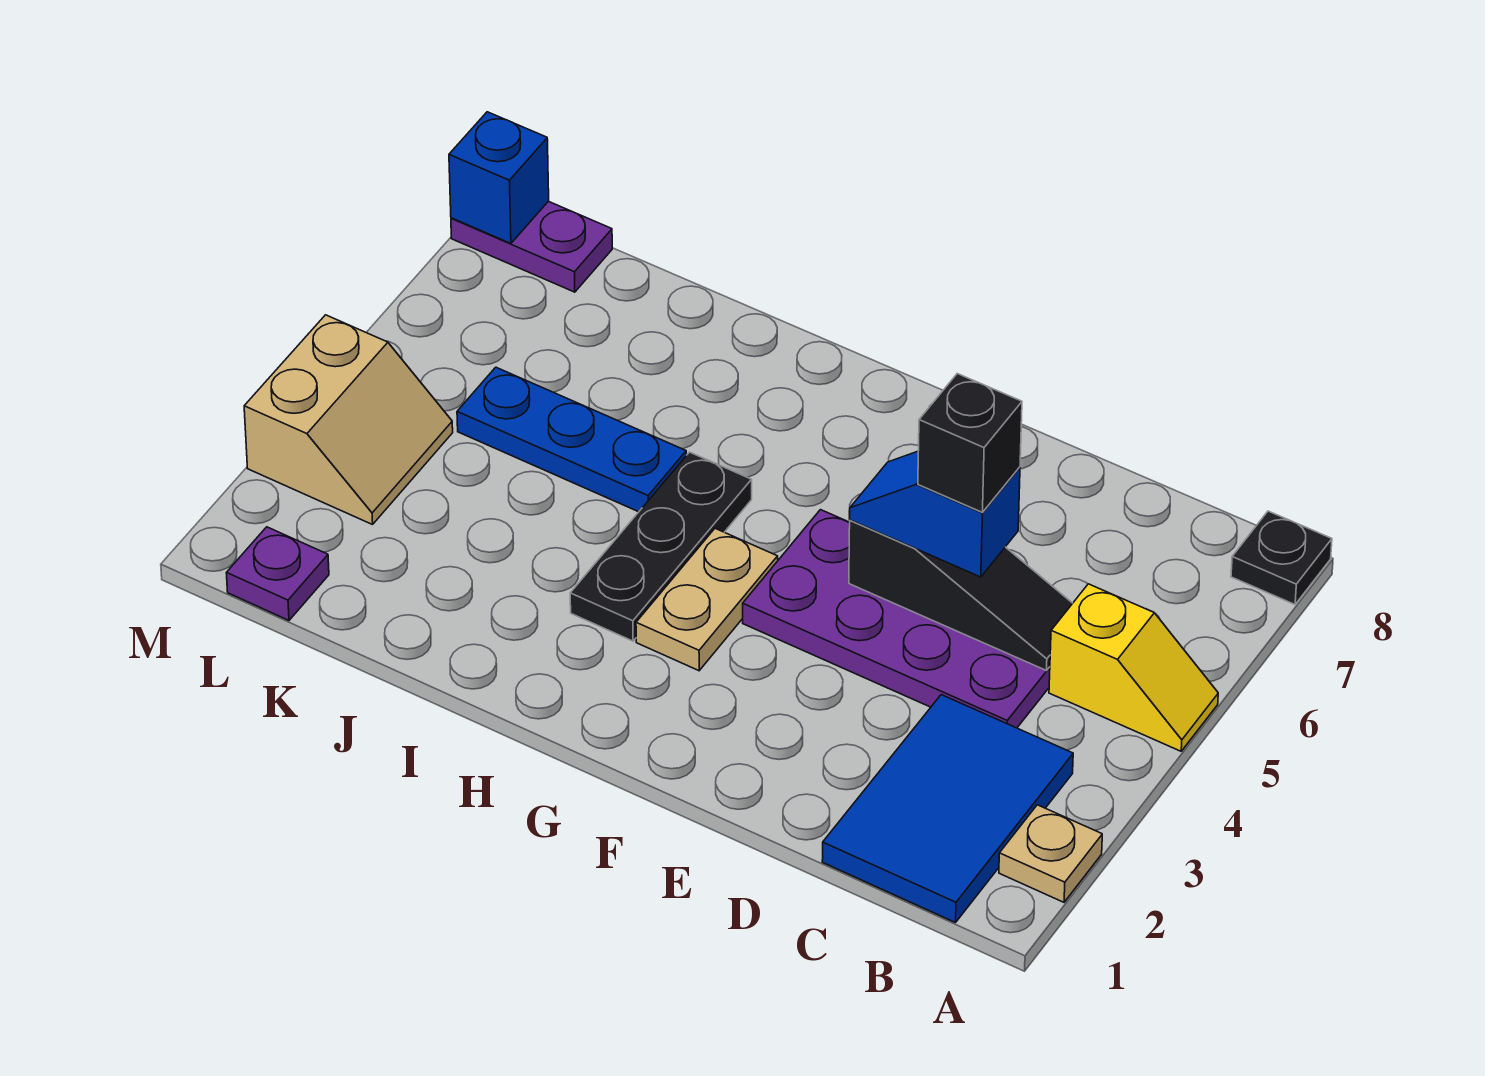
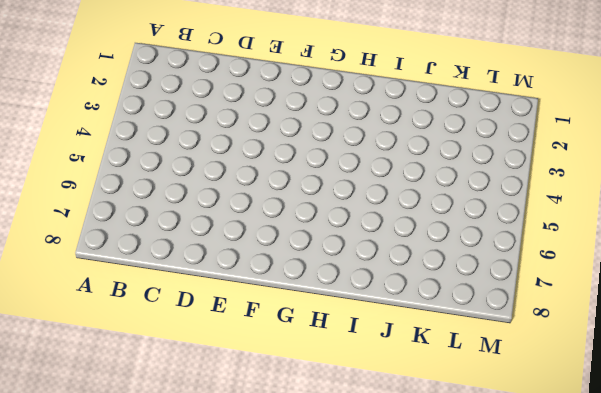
none -> tan 1x1 plate [999,805,1102,902]
none -> yellow 1x2 slope [1049,584,1218,751]
none -> black 1x1 plate [1231,511,1332,604]

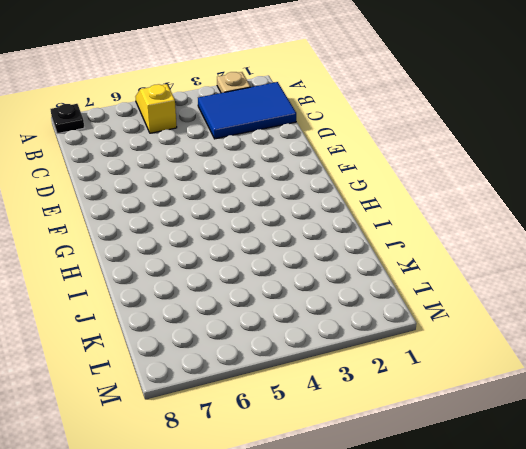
none -> purple 2x4 plate [743,510,1050,728]
none -> tan 1x2 plate [636,529,778,671]
none -> black 1x3 plate [570,452,752,641]

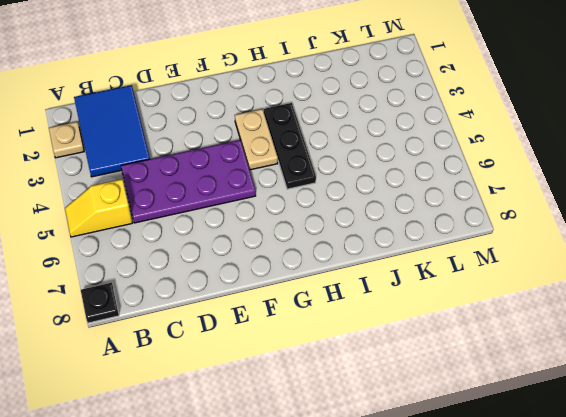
none -> blue 1x3 plate [457,367,686,512]
none -> purple 1x1 plate [227,527,329,620]
none -> tan 2x2 slope [244,315,453,525]

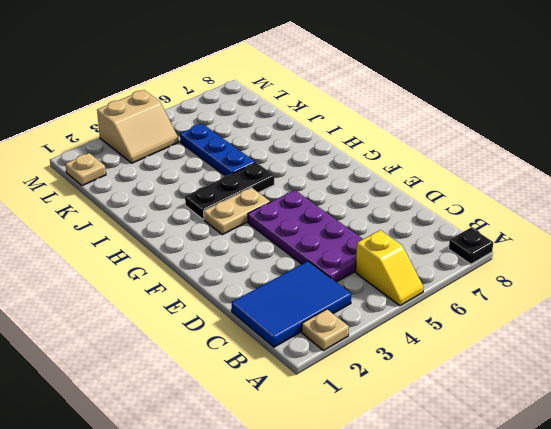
tan 1x1 plate [65,153,106,186] -> purple 1x1 plate [227,527,329,620]
none -> purple 1x2 plate [451,201,612,292]
none -> black 1x3 slope [849,520,1073,671]
none -> blue 1x1 brick [449,112,549,243]

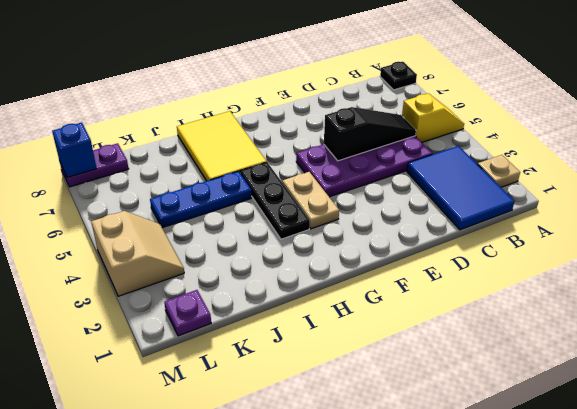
yellow 2x3 tile [177,111,267,181] -> none
none -> blue 1x2 slope [850,451,1020,577]
none -> black 1x1 brick [918,374,1022,512]

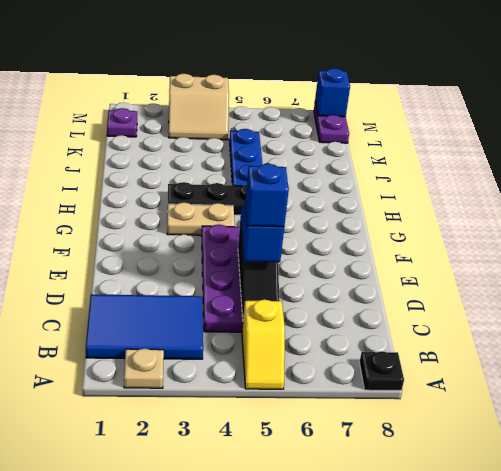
blue 1x1 brick [245,164,289,227] -> black 1x1 brick [918,374,1022,512]

